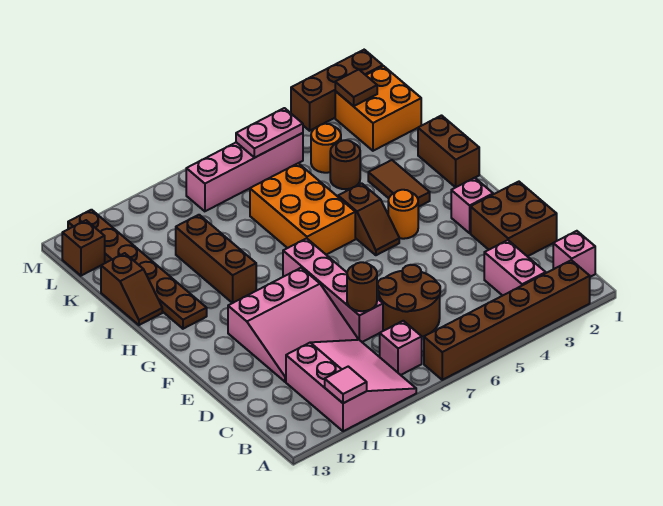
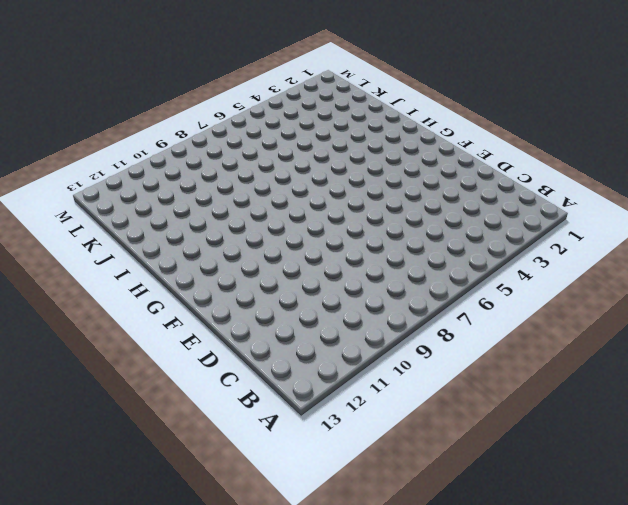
none -> brown 1x6 brick [424,260,590,380]
none -> pink 3x3 slope [286,340,416,431]
none -> pink 1x1 brick [553,231,595,277]

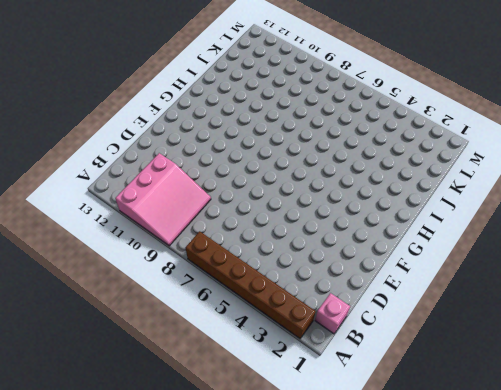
none -> pink 1x2 brick [484,240,546,296]
none -> pink 1x1 brick [380,321,422,375]
none -> brown 2x2 round brick [378,265,440,337]

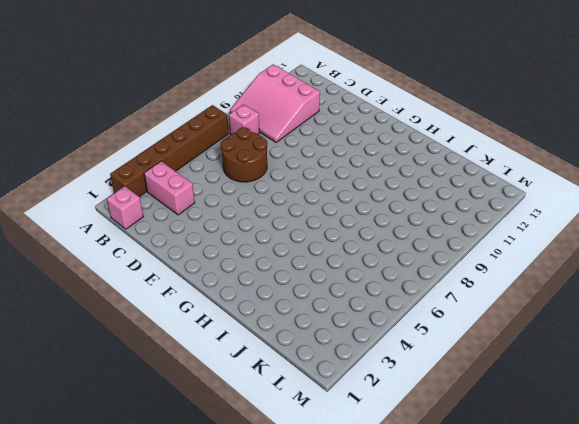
none -> brown 2x2 brick [471,182,557,256]
none -> pink 1x4 brick [283,238,383,342]
none -> pink 3x3 slope [228,268,358,382]

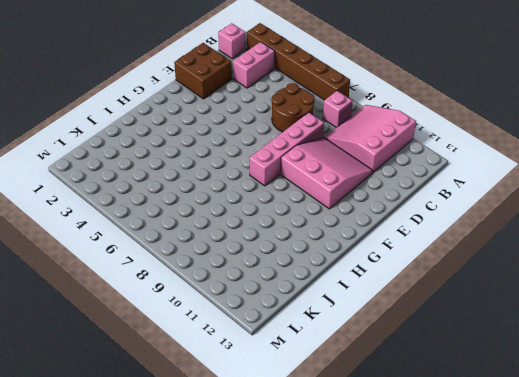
none -> pink 1x1 brick [451,178,493,233]
none -> orange 1x1 round brick [388,190,418,239]
none -> brown 1x2 slope [338,183,399,255]

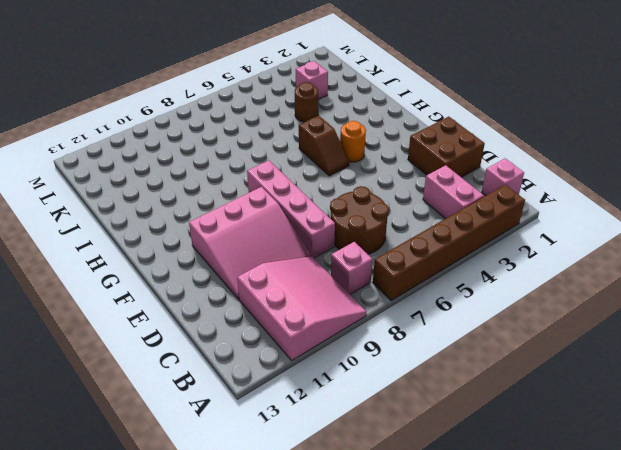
pink 1x1 brick [296,61,328,99] -> pink 1x1 brick moved to [451,178,493,233]
none -> brown 1x2 brick [418,116,479,187]
none -> brown 1x2 tile [368,160,430,207]
none -> orange 2x3 brick [250,163,355,255]

